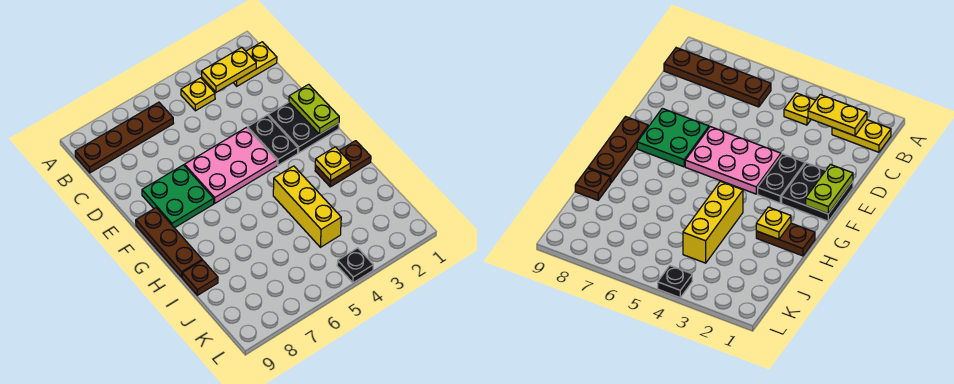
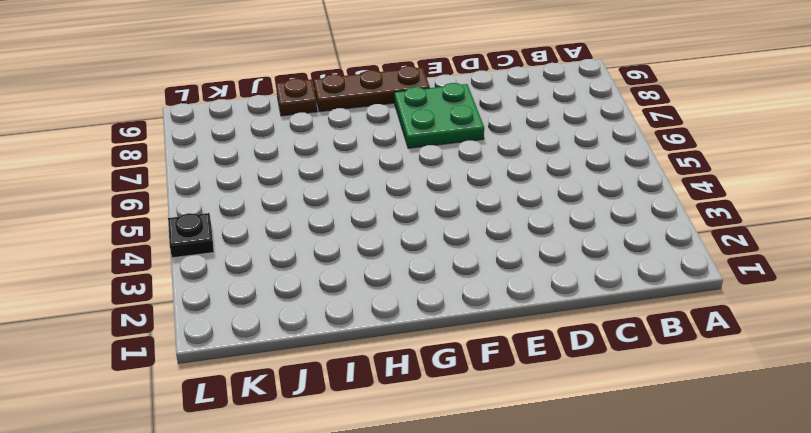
none -> yellow 1x2 plate [233,42,277,86]
none -> yellow 1x1 plate [181,78,215,111]
none -> brown 1x4 plate [75,102,174,173]

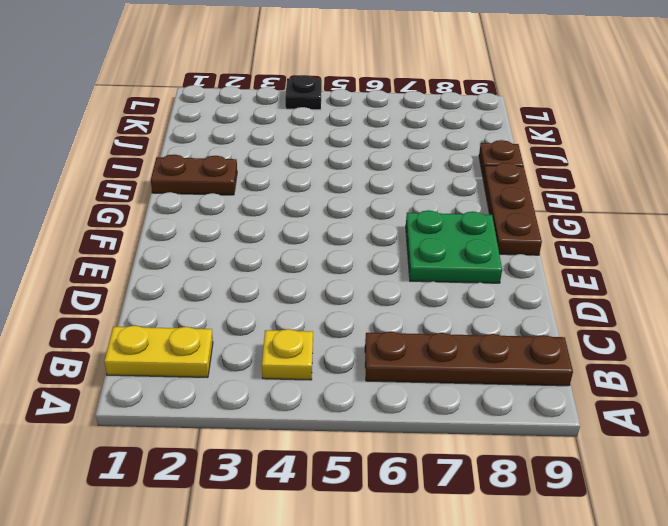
none -> black 2x2 plate [268,102,339,153]
none -> black 1x2 plate [248,115,298,165]
none -> pink 2x3 plate [185,128,277,203]

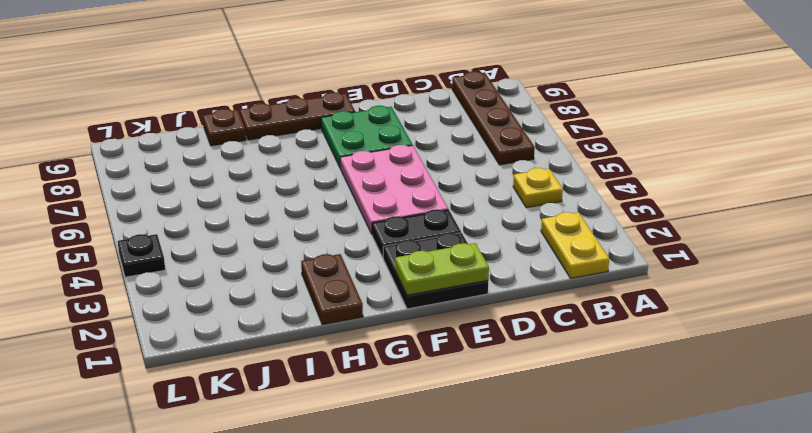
none -> yellow 1x3 brick [273,166,341,247]
none -> yellow 1x2 plate [202,47,256,92]
none -> yellow 1x1 plate [315,147,351,181]

